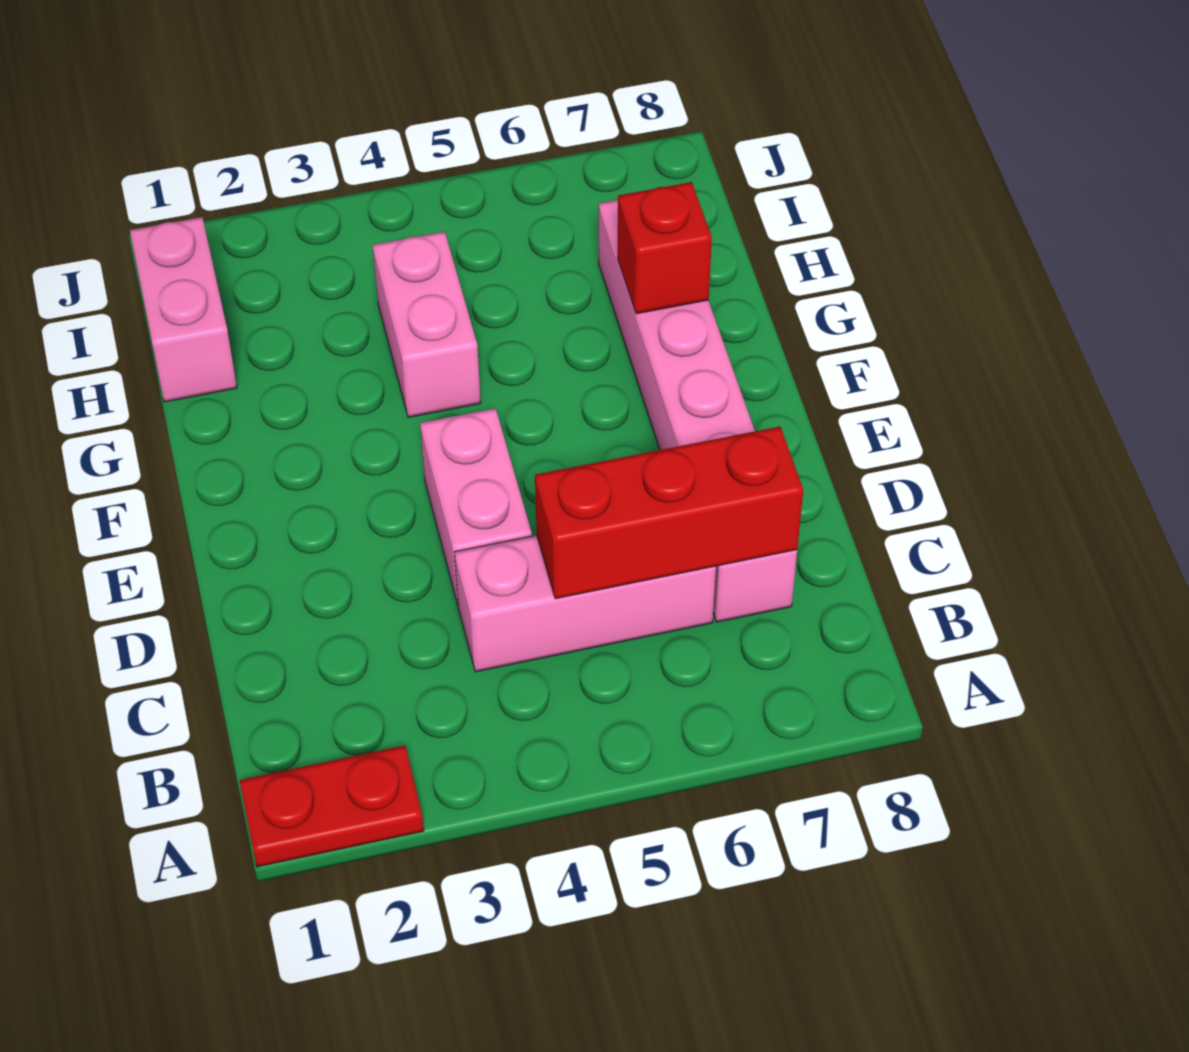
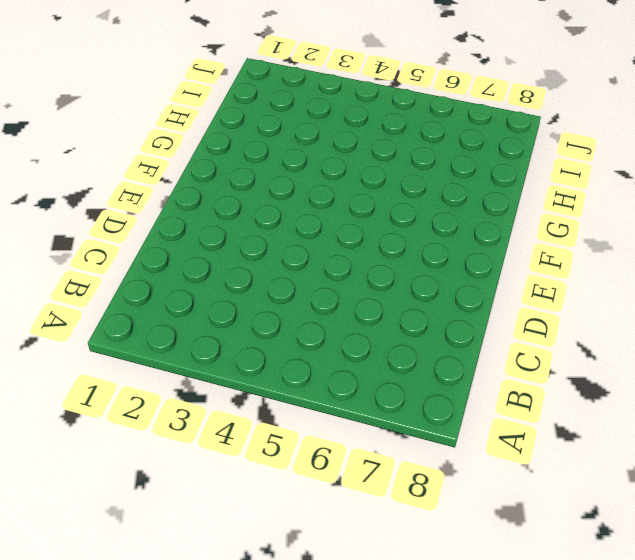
none -> red 1x2 plate [239,746,424,867]
none -> pink 1x3 brick [455,535,716,672]

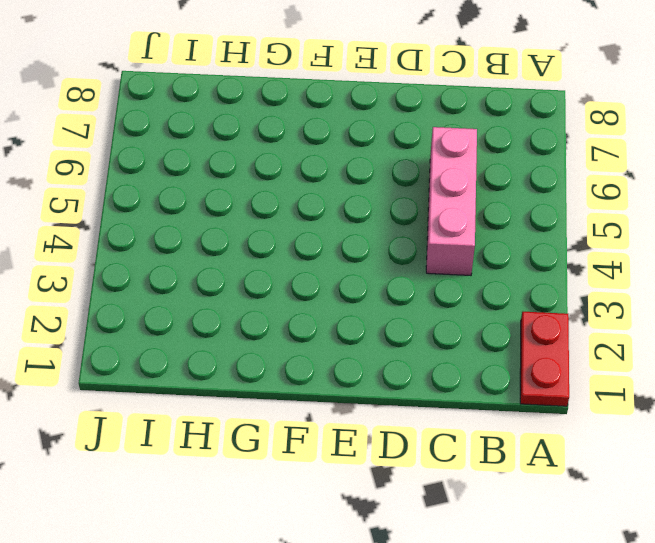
none -> pink 1x6 brick [599,200,797,622]
none -> pink 1x2 brick [420,408,532,605]

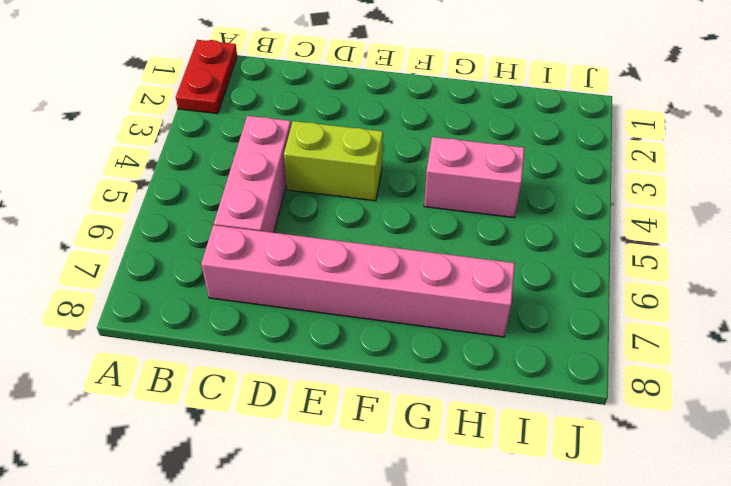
lime 1x2 brick [284,121,383,201] -> pink 1x2 brick [420,408,532,605]
none -> pink 1x2 brick [130,217,237,402]
none -> red 1x3 brick [535,427,803,599]

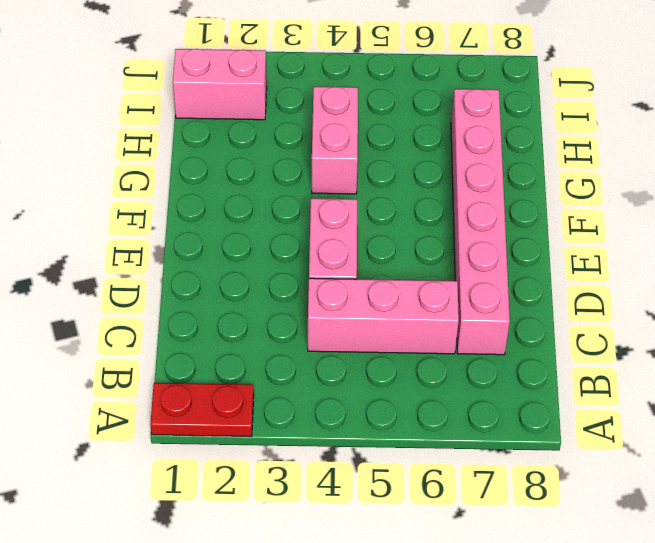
pink 1x2 brick [173,49,267,120] -> pink 1x2 brick turned to [130,217,237,402]
none -> red 1x3 brick [535,427,803,599]
none -> red 1x1 brick [617,182,712,314]

